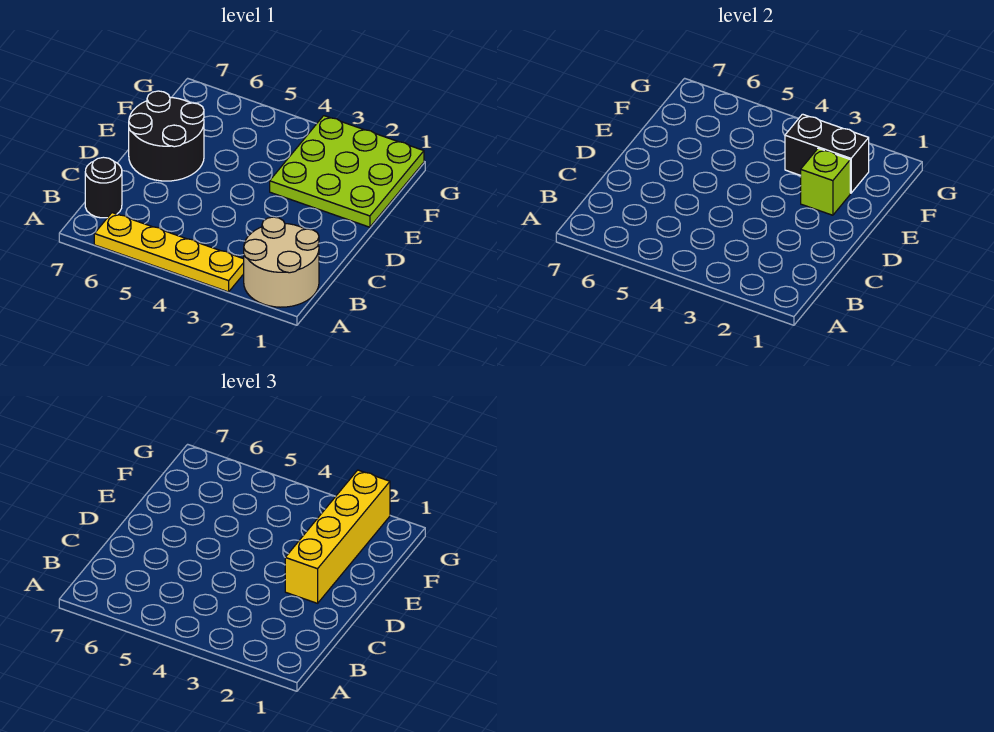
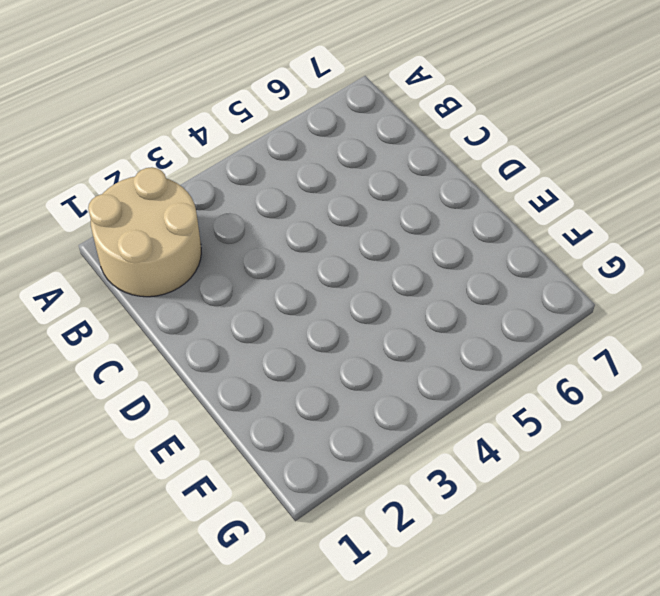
none -> yellow 1x4 plate [94,213,244,292]
none -> black 1x1 round brick [85,157,122,218]

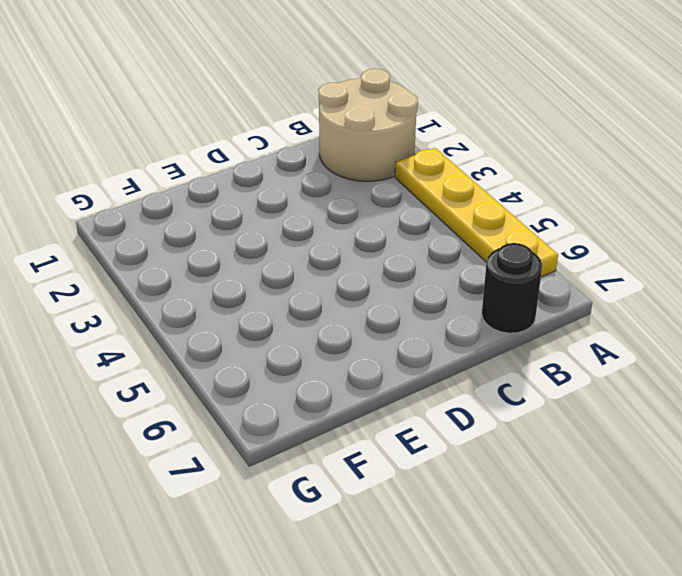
none -> black 2x2 round brick [129,91,204,181]
none -> lime 3x3 plate [270,116,424,227]

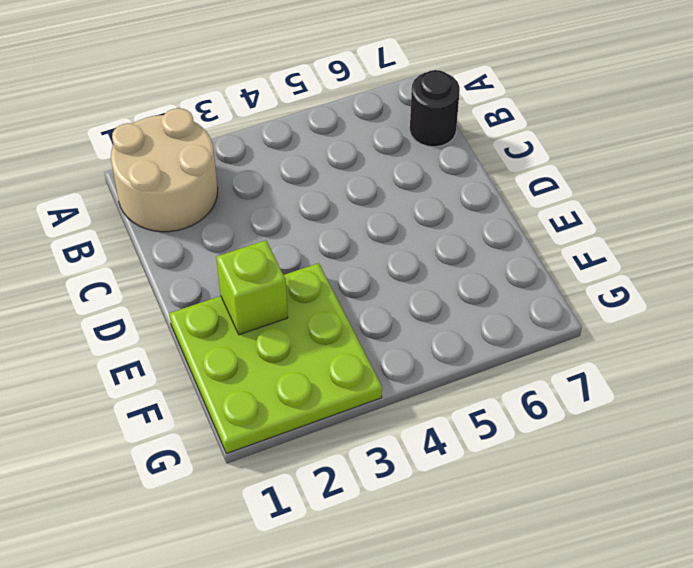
none -> yellow 1x4 plate [94,213,244,292]
none -> black 2x2 round brick [129,91,204,181]

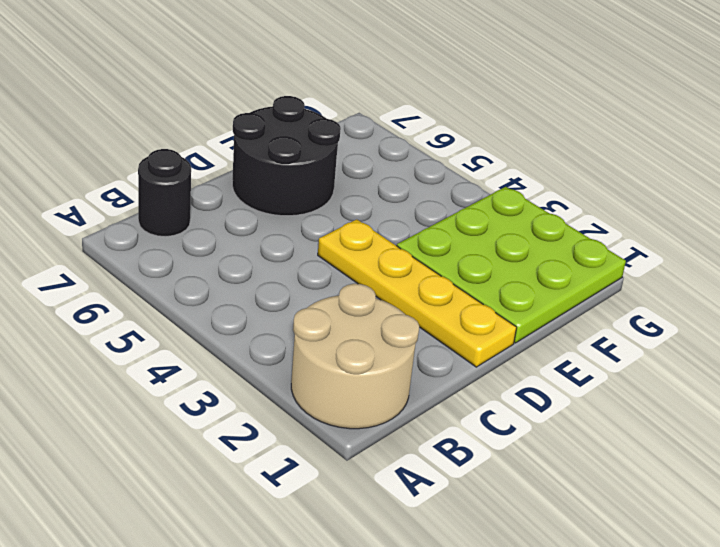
yellow 1x4 plate [318,219,517,367] -> yellow 1x4 plate moved to [94,213,244,292]
none -> lime 1x1 brick [801,148,850,215]
none -> black 1x2 brick [785,114,869,193]

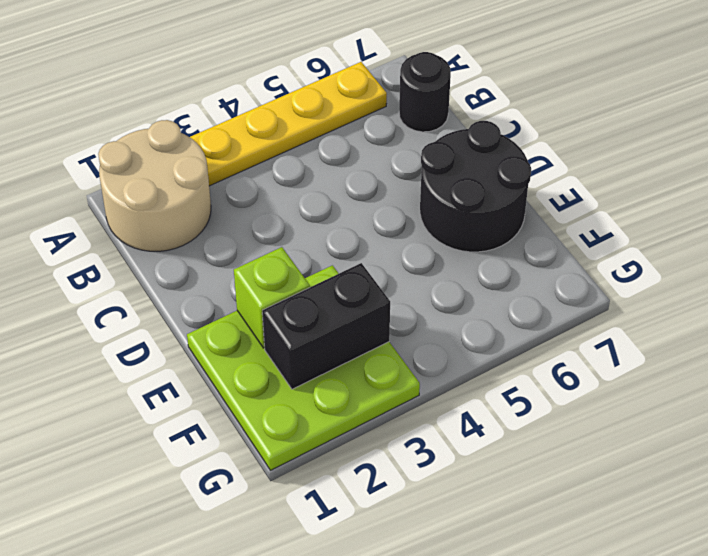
none -> yellow 1x4 brick [285,470,390,603]

